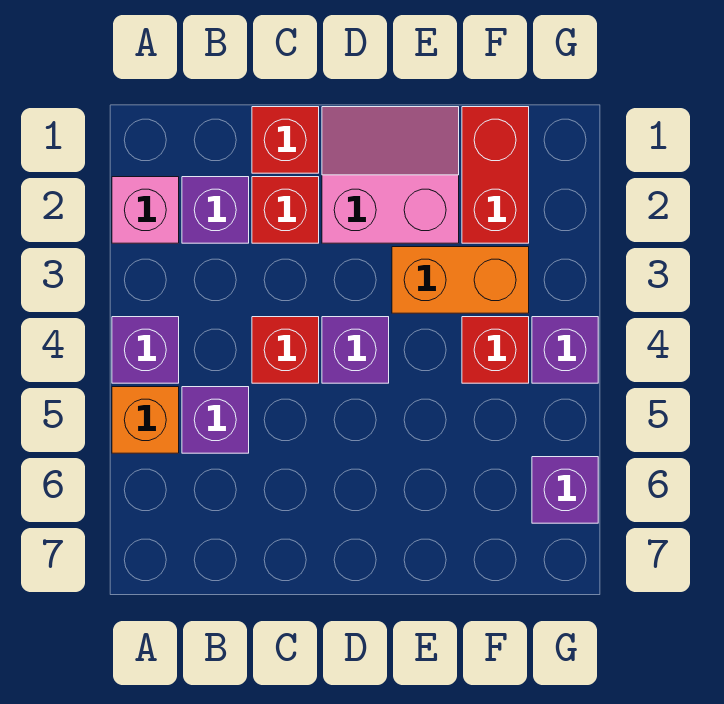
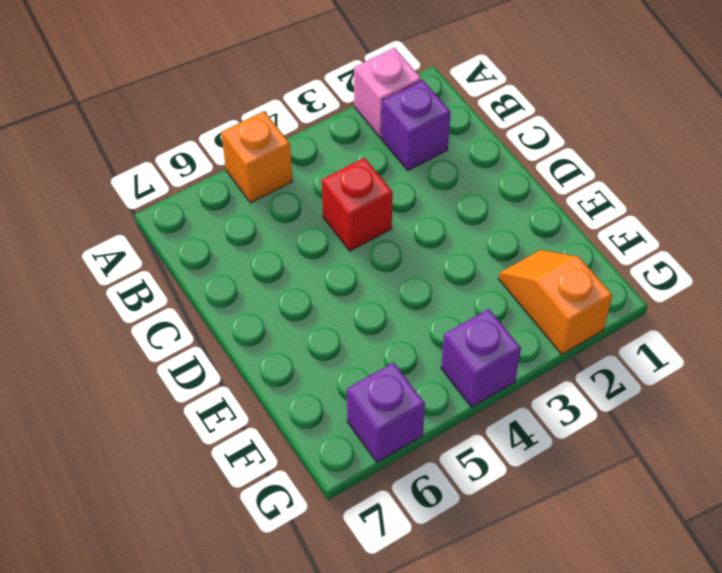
orange 1x2 slope [499,250,613,354] -> red 1x2 brick [462,107,529,243]
none -> purple 1x1 brick [112,317,179,383]
none -> purple 1x1 brick [182,387,249,453]
none -> red 1x1 brick [252,107,319,173]

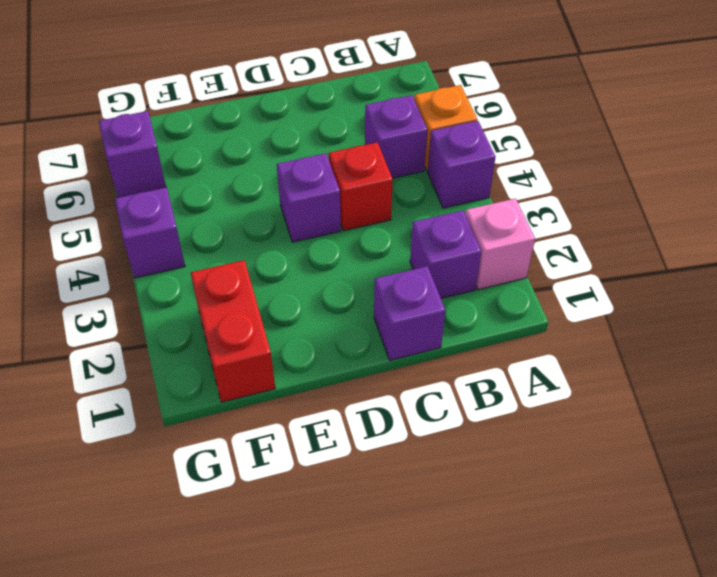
purple 1x1 brick [374,266,445,360] -> red 1x1 brick [252,107,319,173]
none -> red 1x1 brick [252,177,319,243]
none -> pink 2x2 slope [322,107,459,243]
none -> orange 1x2 brick [392,247,529,313]

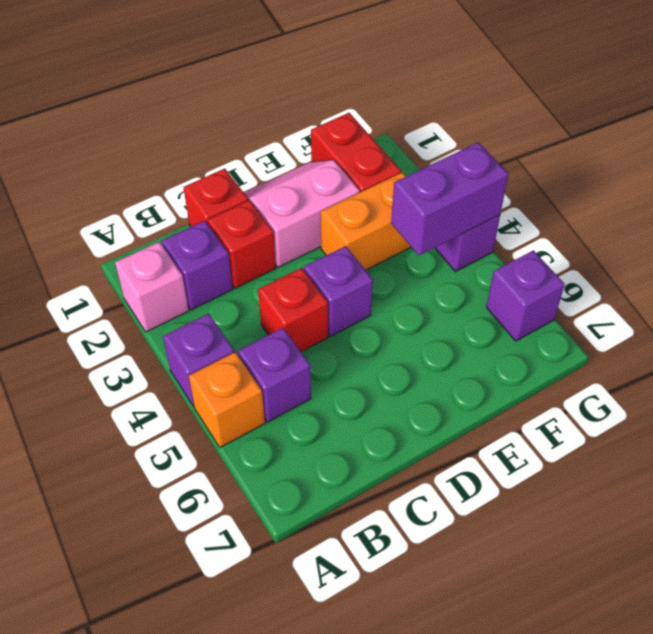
purple 1x2 brick [391,142,508,256] -> none
none -> red 1x1 brick [462,317,529,383]

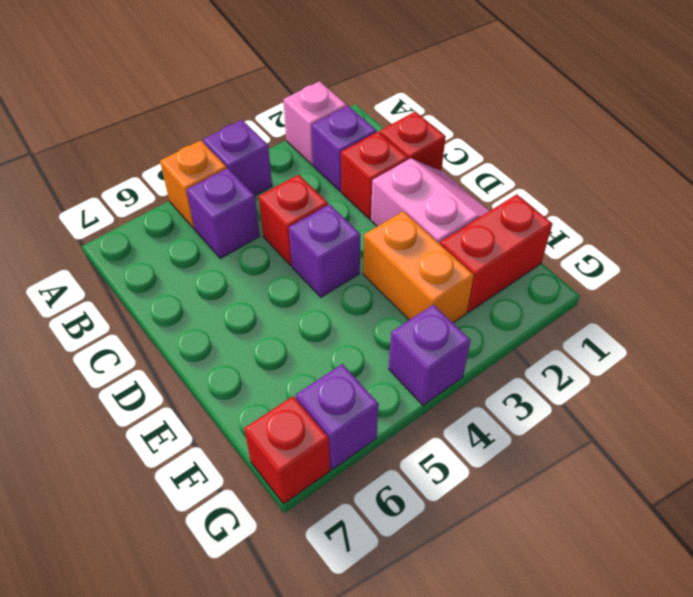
red 1x1 brick [244,396,330,504] -> red 1x1 brick moved to [462,317,529,383]

